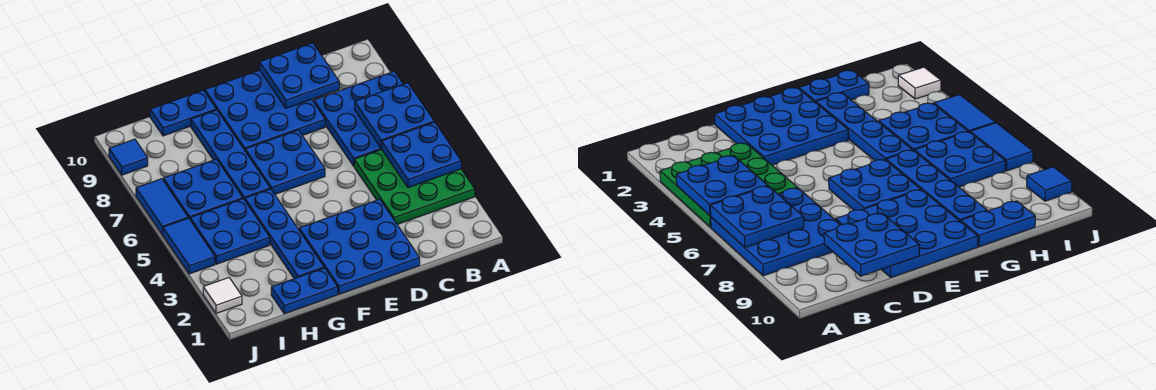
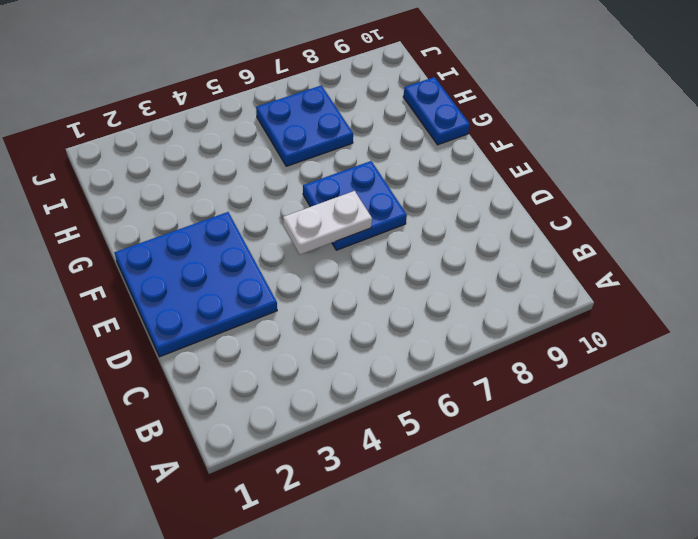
white 1x2 plate [283,191,372,255] -> none
none -> green 3x3 plate [354,150,475,224]
none -> blue 3x3 plate [314,71,403,166]
none -> blue 3x3 plate [205,70,325,150]

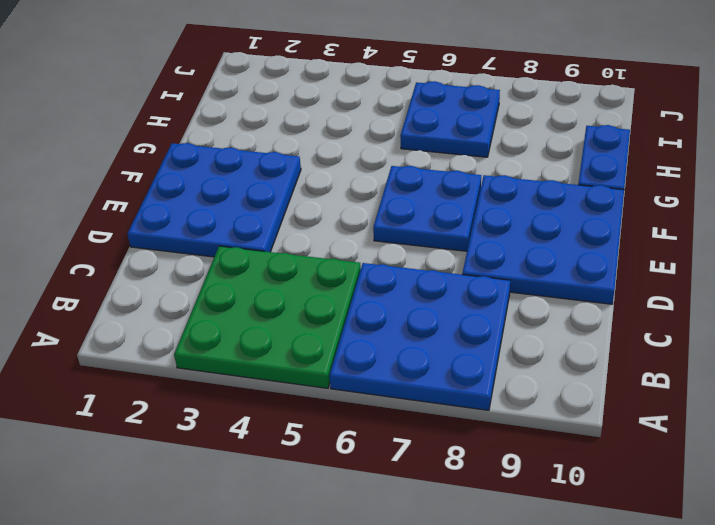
none -> blue 1x2 plate [271,268,338,314]
none -> blue 1x4 plate [245,189,324,279]
none -> blue 1x4 plate [191,110,270,200]

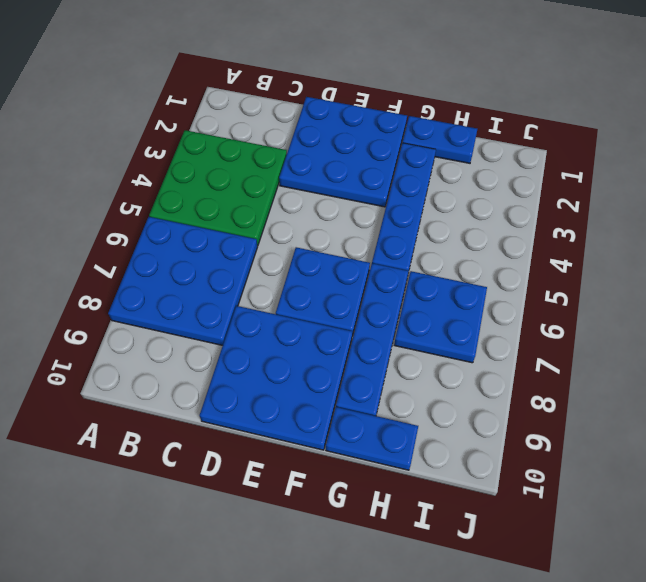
none -> blue 2x2 plate [190,199,270,264]
none -> white 1x1 tile [203,278,242,313]
none -> blue 1x2 tile [163,218,215,274]

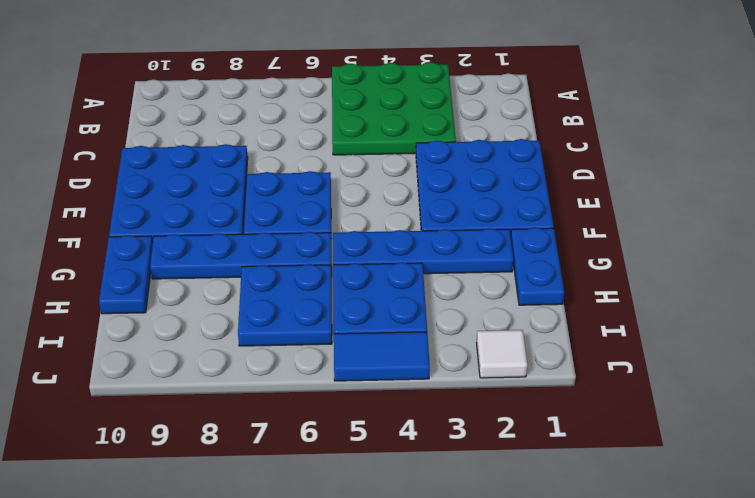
none -> blue 3x3 plate [314,71,403,166]
none -> blue 1x2 tile [136,179,188,234]
none -> blue 1x1 tile [109,139,148,175]

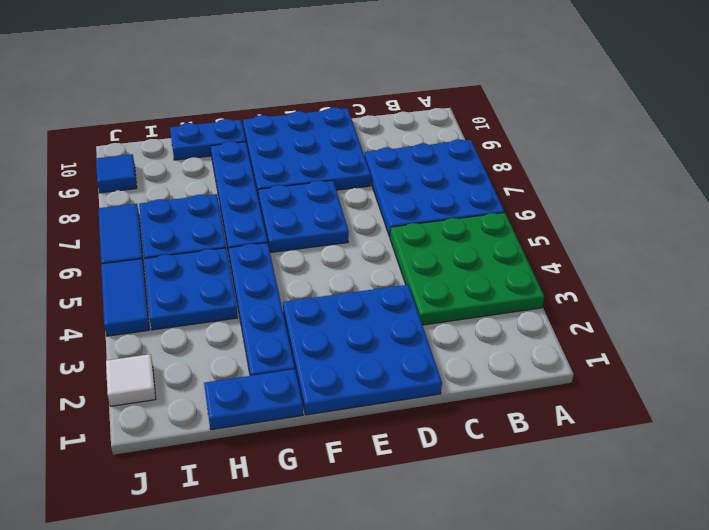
none -> blue 2x2 plate [382,122,461,188]
none -> blue 2x2 plate [355,83,434,148]
none -> blue 2x2 plate [260,43,339,108]

